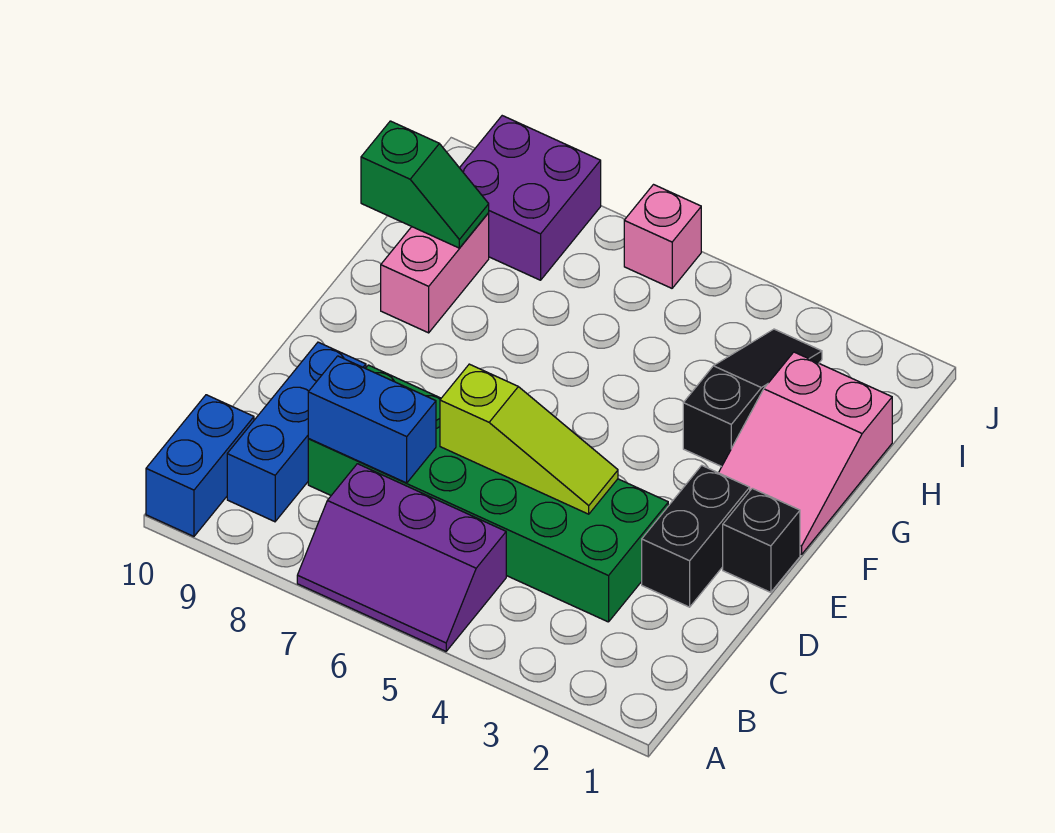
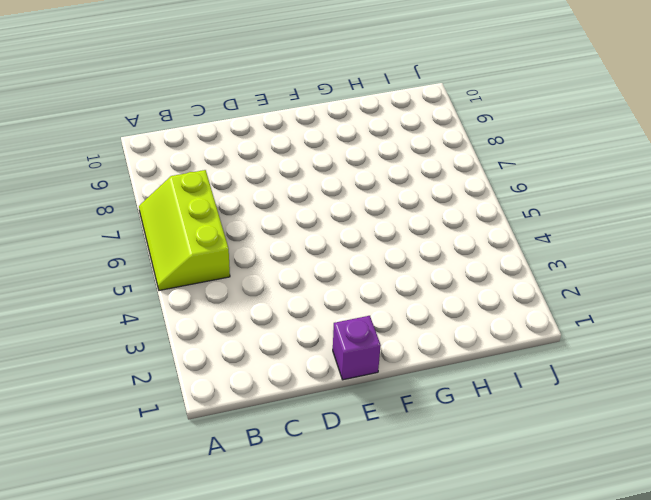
lime 2x3 slope [139,170,230,290] -> purple 2x3 slope [297,464,506,651]
purple 1x1 brick [333,316,381,380] -> black 1x1 brick [723,488,800,592]
none -> blue 1x2 brick [146,395,254,536]
none -> blue 1x3 brick [227,342,366,522]
none -> green 2x6 brick [308,365,668,622]

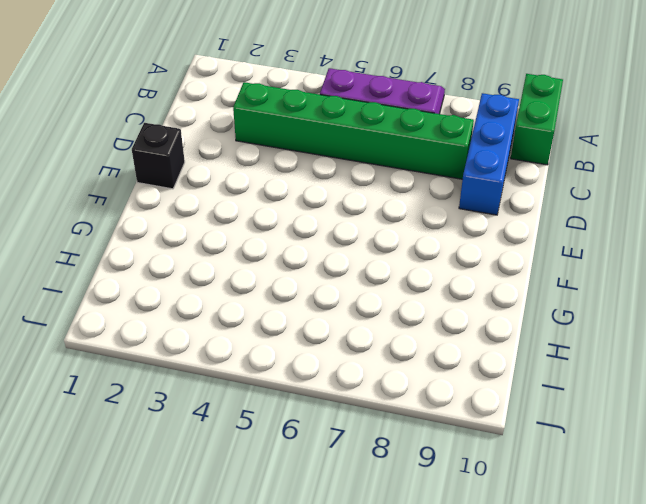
green 1x2 brick [511,74,563,165] -> blue 1x2 brick [146,395,254,536]
green 1x6 brick [233,82,474,179] -> green 2x6 brick [308,365,668,622]
none -> black 1x2 brick [642,465,750,607]
none -> pink 2x3 slope [719,352,892,555]
none -> black 1x3 slope [683,329,822,467]

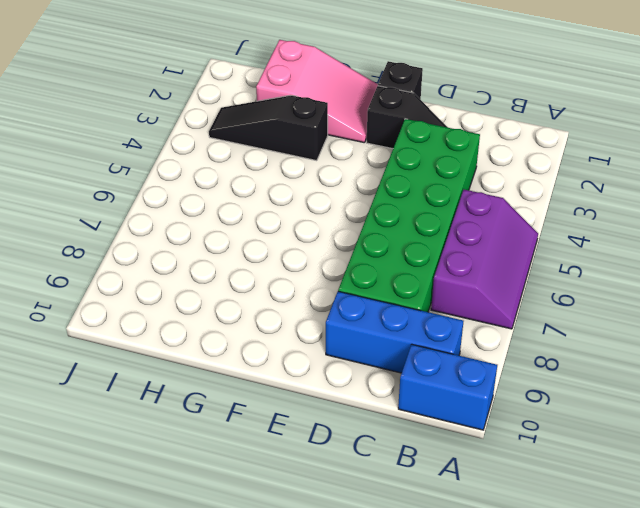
black 1x2 slope [367,86,448,149] -> black 1x2 brick [642,465,750,607]
none -> pink 1x2 brick [381,213,489,333]
none -> purple 2x2 brick [460,116,601,280]
none -> pink 1x1 brick [624,185,701,288]

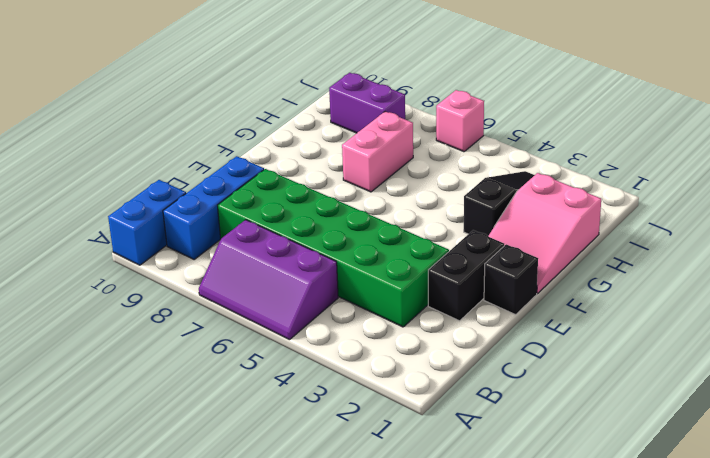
pink 1x2 brick [342,112,413,192] -> pink 1x2 brick moved to [381,213,489,333]
purple 1x2 brick [329,73,405,133] -> purple 2x2 brick [460,116,601,280]
none -> blue 1x2 brick [308,356,436,483]
none -> lime 1x3 slope [440,364,618,514]
none -> green 1x2 slope [361,121,489,248]

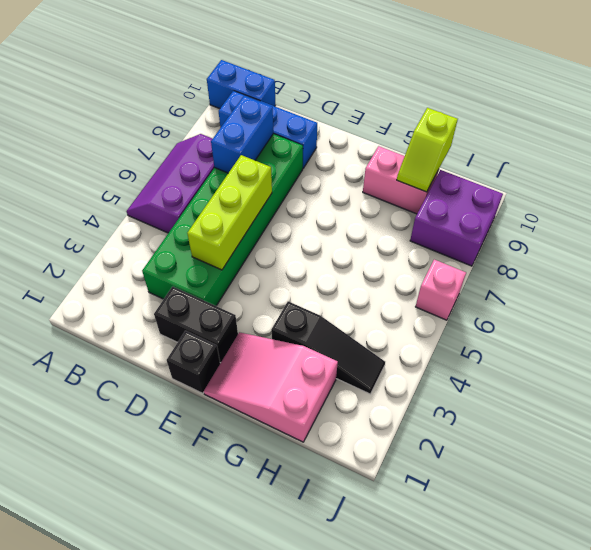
lime 1x3 brick [187,155,272,270] -> lime 1x3 slope [440,364,618,514]
lime 1x2 slope [397,108,458,192] -> green 1x2 slope [361,121,489,248]

